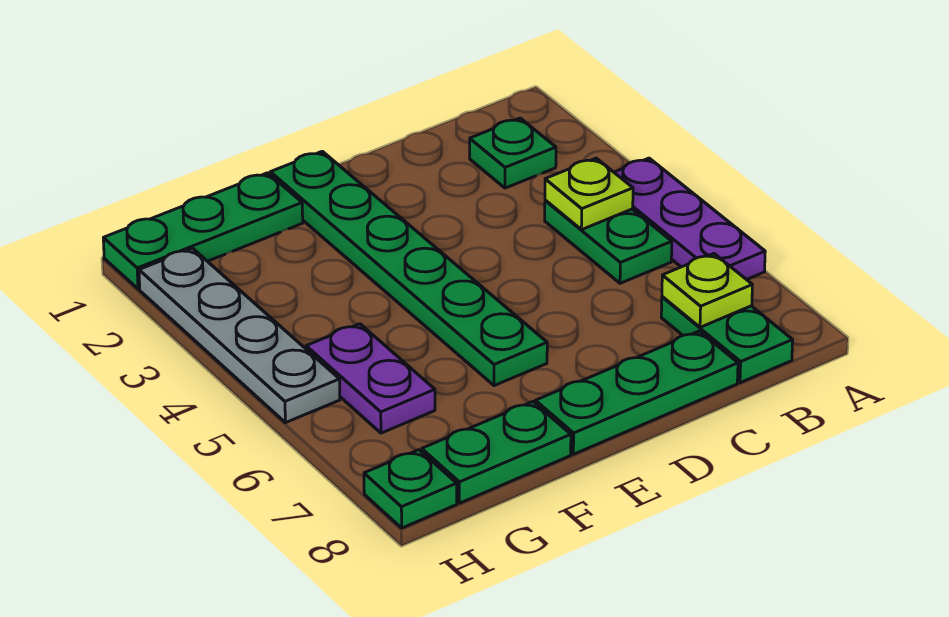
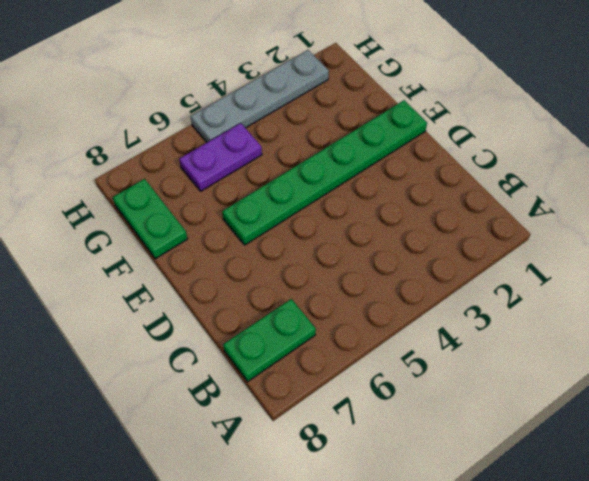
none -> purple 1x3 plate [614,158,765,280]
none -> green 1x1 plate [470,118,556,188]
none -> green 1x2 plate [545,200,672,283]

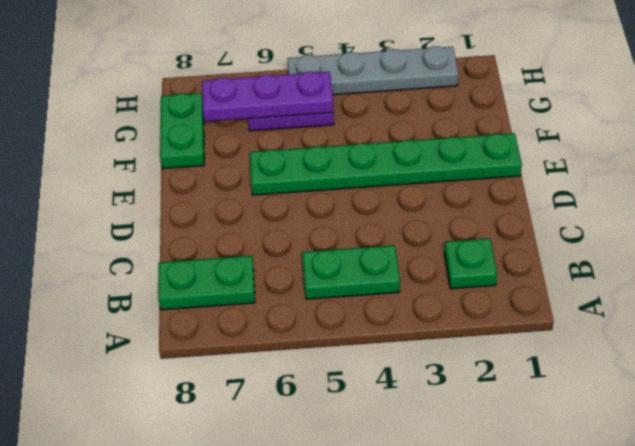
purple 1x3 plate [202,71,333,122] -> purple 1x3 plate moved to [614,158,765,280]
none -> green 1x3 plate [535,331,738,454]
none -> green 1x3 plate [103,173,303,289]
none -> green 1x1 plate [364,450,457,528]

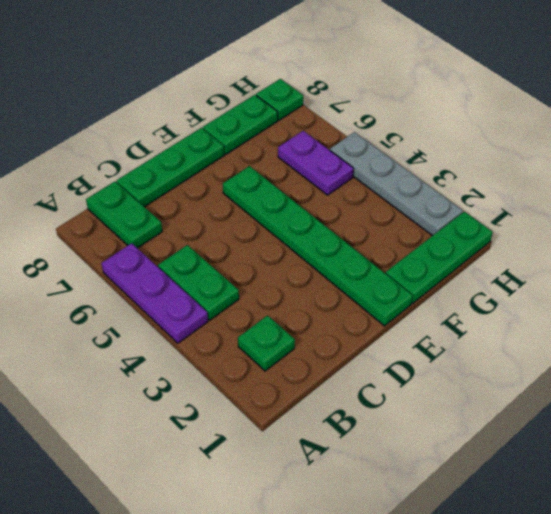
none -> lime 1x1 plate [545,158,633,230]
none -> lime 1x1 plate [662,254,752,327]

